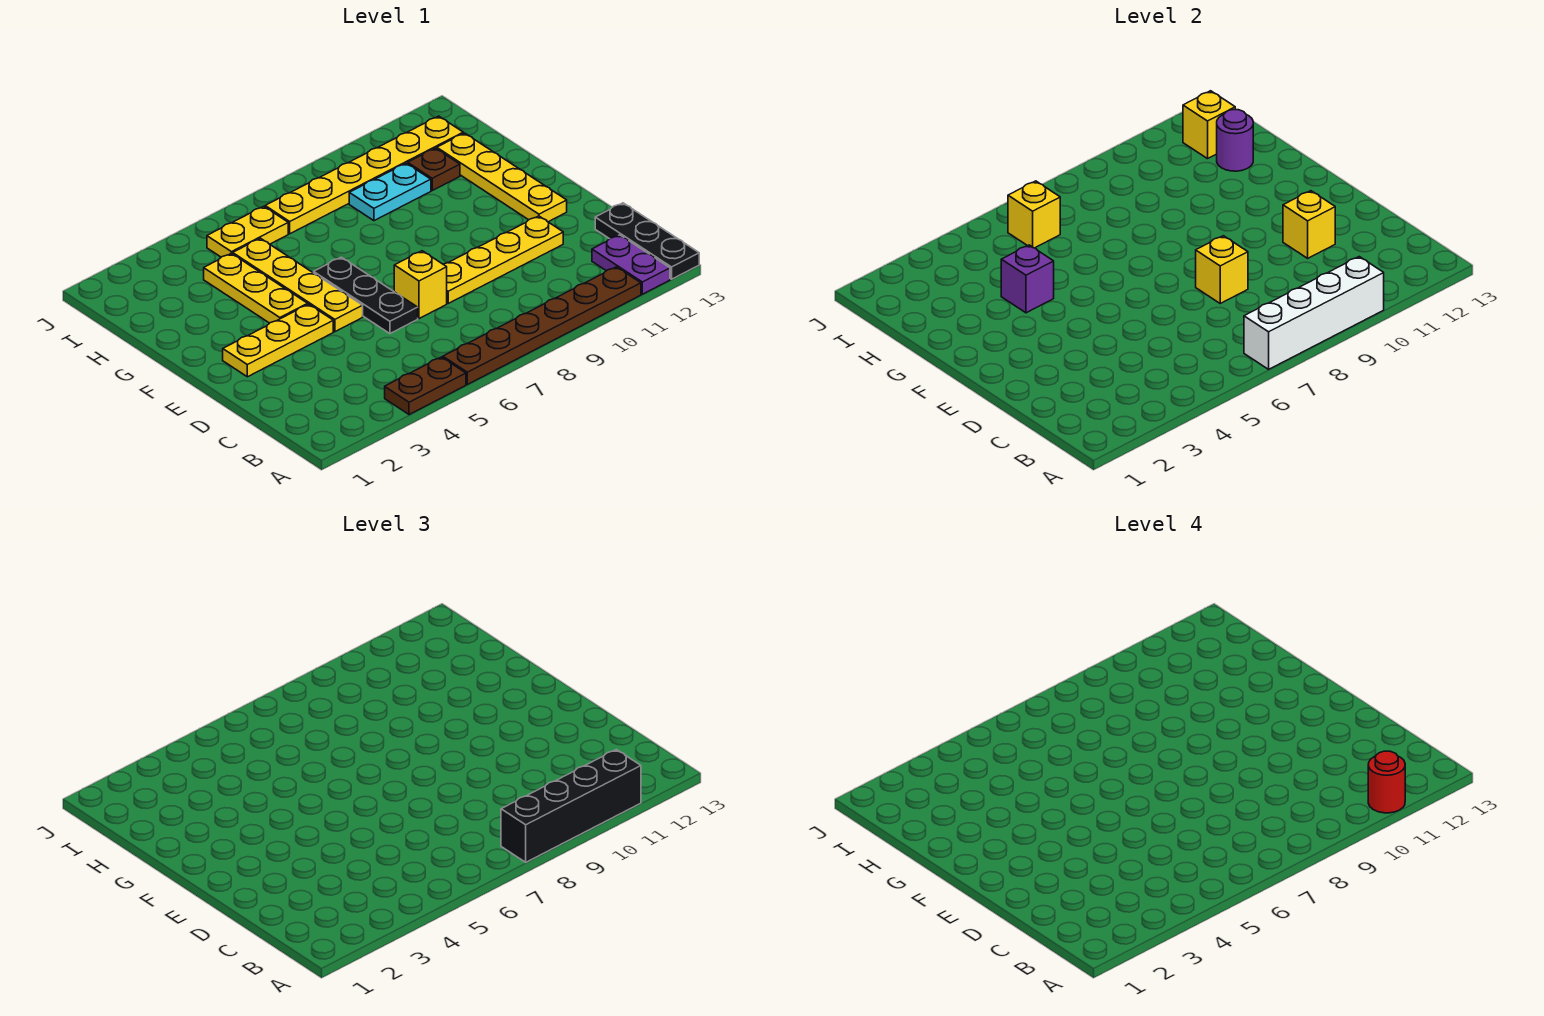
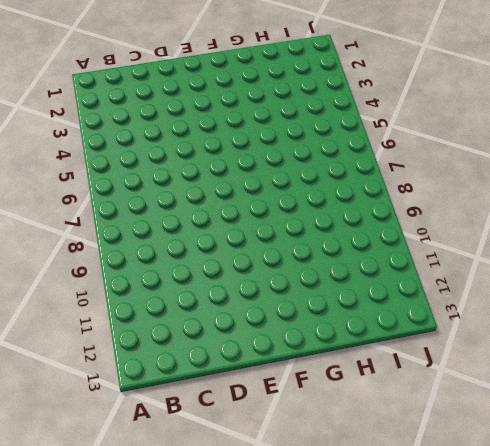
none -> brown 1x2 plate [385,357,466,415]
none -> brown 1x6 plate [443,267,641,384]
none -> purple 1x2 plate [592,235,670,294]

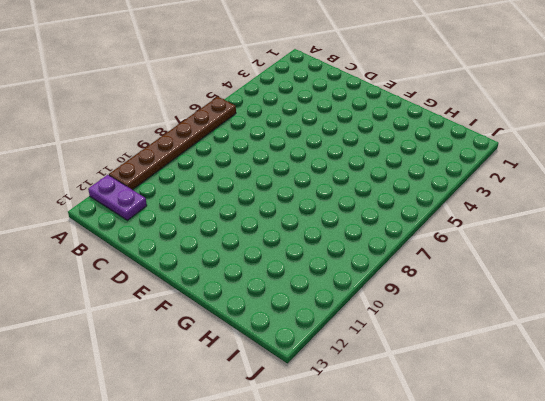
none -> brown 1x2 plate [385,357,466,415]
none -> black 1x3 plate [595,203,699,279]
none -> black 1x3 plate [314,257,418,334]

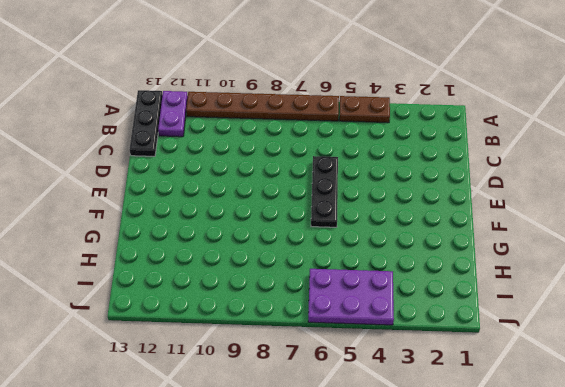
purple 2x3 plate [308,269,394,325] -> yellow 1x2 plate [207,206,288,257]
none -> yellow 1x1 brick [394,251,447,319]
none -> yellow 1x4 plate [443,216,563,303]
none -> yellow 1x3 plate [223,304,333,377]

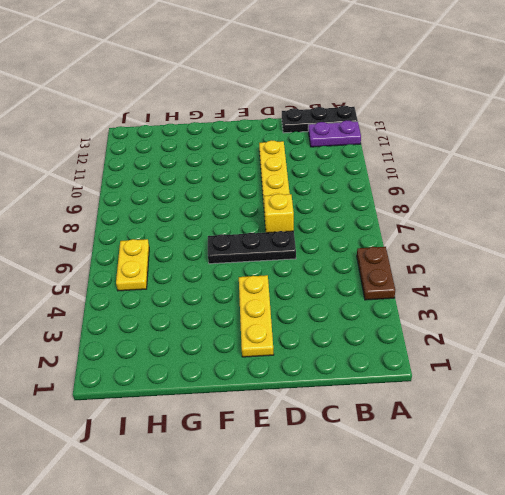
none -> brown 1x6 plate [443,267,641,384]
none -> yellow 1x4 plate [233,238,363,332]
none -> yellow 1x4 plate [437,133,567,222]

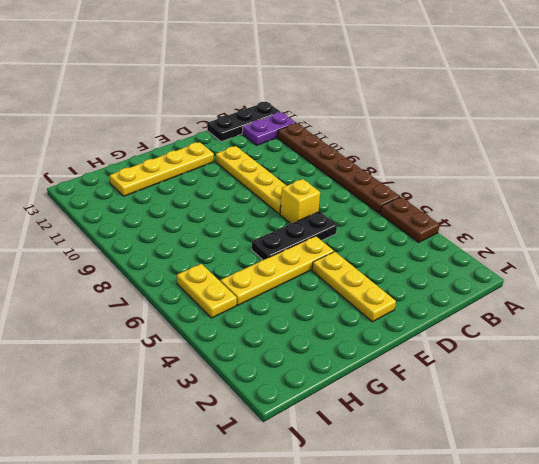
none -> yellow 1x3 plate [204,253,308,323]
none -> cyan 1x2 plate [349,163,431,221]
none -> brown 1x1 plate [408,148,460,190]

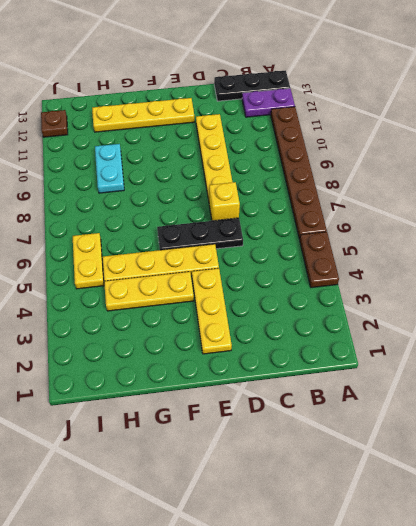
brown 1x1 plate [41,110,68,137] -> brown 1x1 plate moved to [408,148,460,190]
none -> yellow 1x6 plate [265,116,463,234]
none -> white 1x4 brick [1244,257,1384,369]
none -> yellow 1x1 brick [1196,236,1248,303]

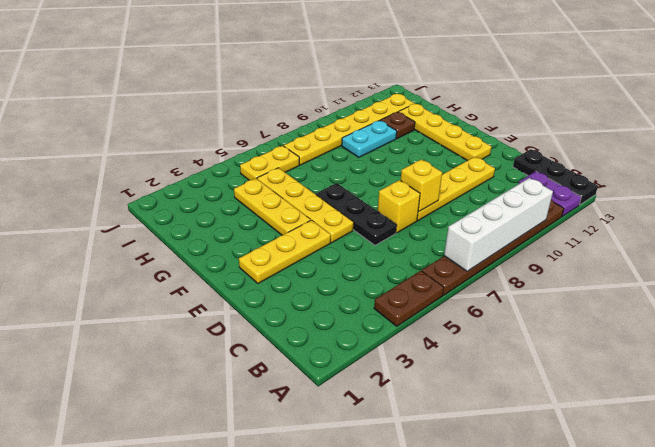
none -> yellow 1x1 brick [1283,191,1335,258]
none -> purple 1x1 brick [1001,245,1054,313]
none -> purple 1x1 round brick [1217,110,1253,171]

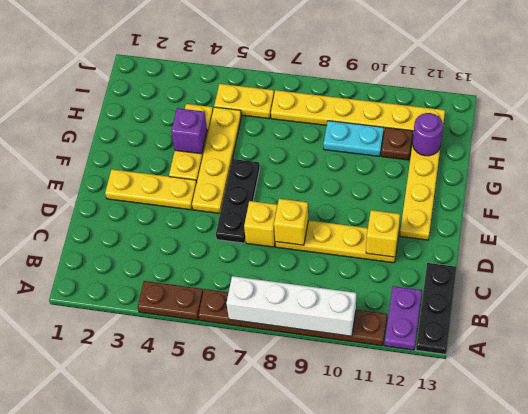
none -> yellow 1x1 brick [1008,181,1060,248]
none -> yellow 1x1 brick [1183,91,1235,159]
none -> black 1x4 brick [501,749,641,862]

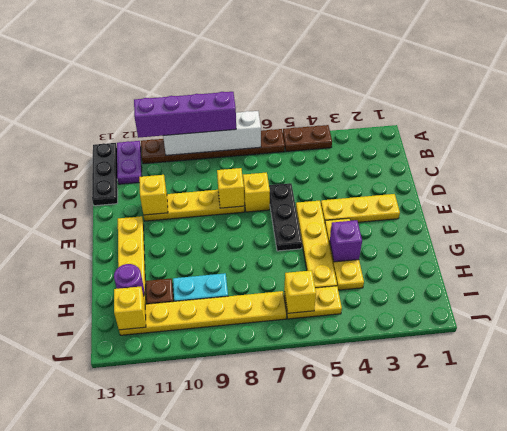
purple 1x4 brick [134,92,236,138] -> black 1x4 brick [501,749,641,862]
none -> red 1x1 round brick [1368,751,1405,813]

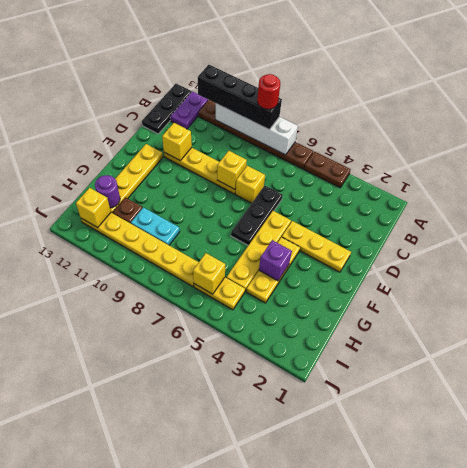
red 1x1 round brick [257,74,280,109] -> red 1x1 round brick moved to [1368,751,1405,813]

